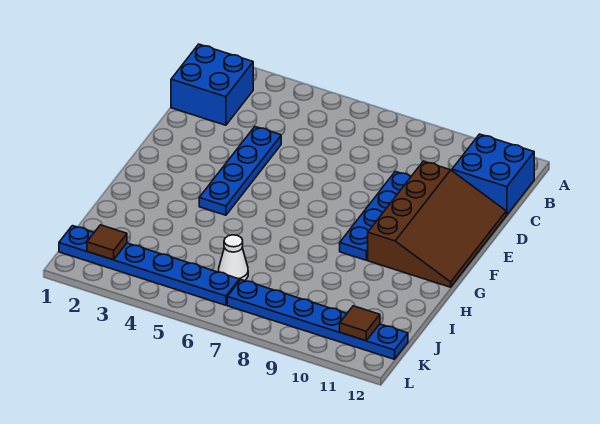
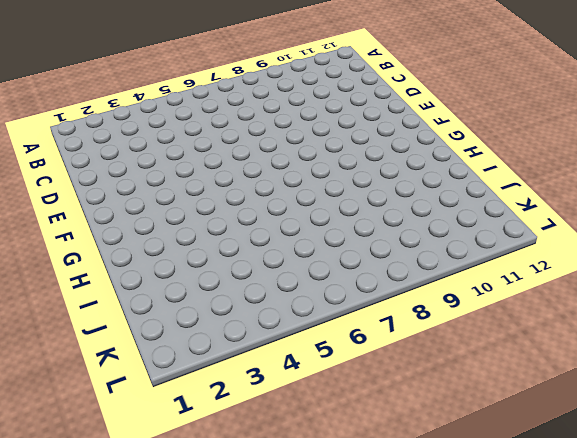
none -> blue 2x2 brick [171,44,253,125]
none -> blue 2x2 brick [452,134,534,215]

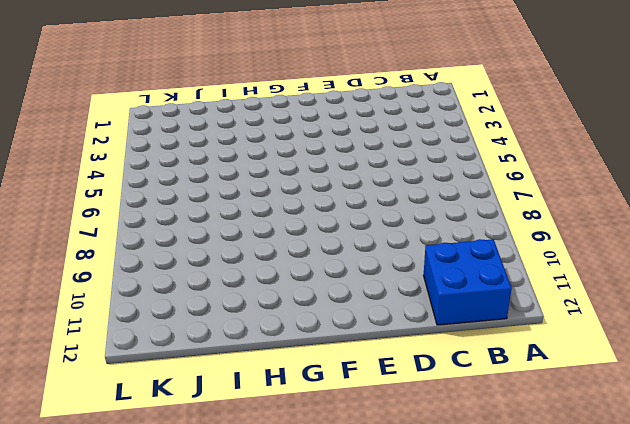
none -> blue 2x2 brick [171,44,253,125]
none -> blue 1x4 plate [199,127,281,215]

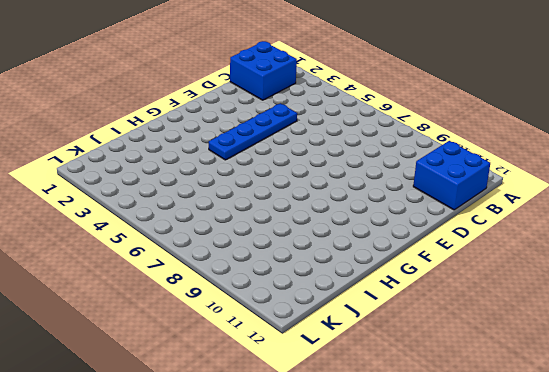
none -> blue 1x4 plate [340,171,411,260]
none -> brown 3x4 slope [368,161,506,287]

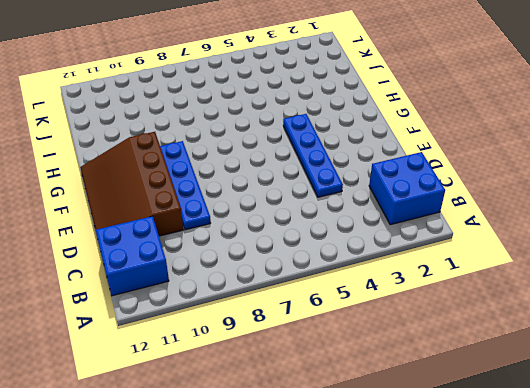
none -> white 1x1 cone [219,235,248,281]
none -> blue 1x6 plate [59,226,239,305]

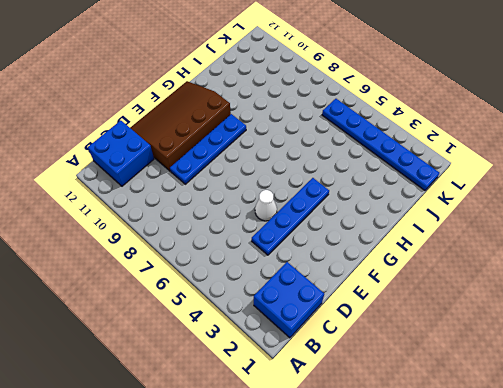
white 1x1 cone [255,190,277,221] -> white 1x1 cone moved to [219,235,248,281]
none -> blue 1x6 plate [227,280,408,359]
none -> brown 1x1 tile [87,225,127,260]

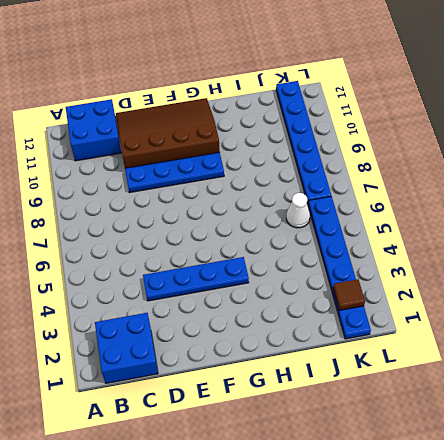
none -> brown 1x1 tile [340,306,380,341]

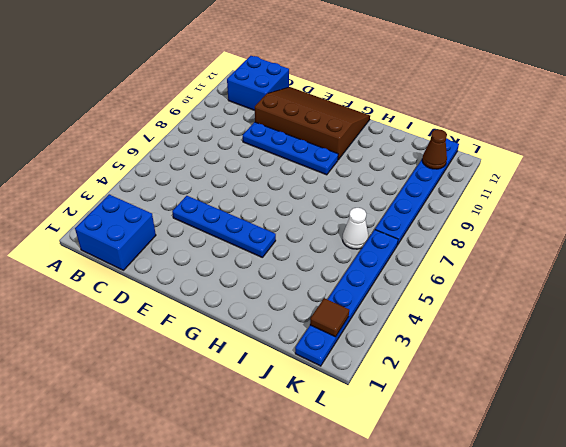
brown 1x1 cone [422,129,447,169] -> brown 1x1 tile [340,306,380,341]

